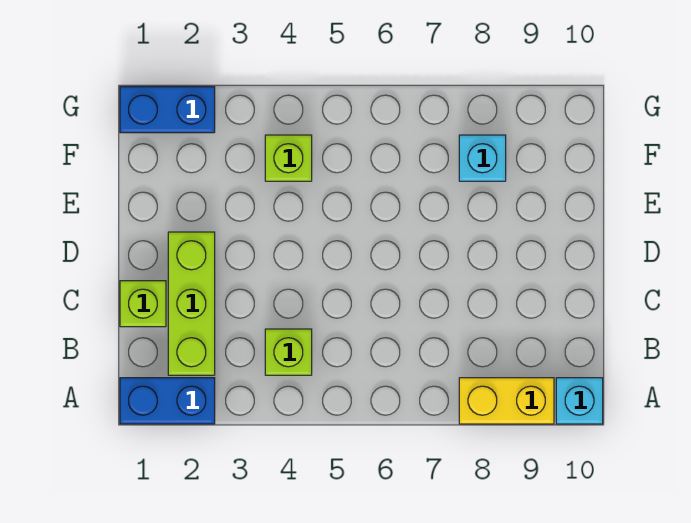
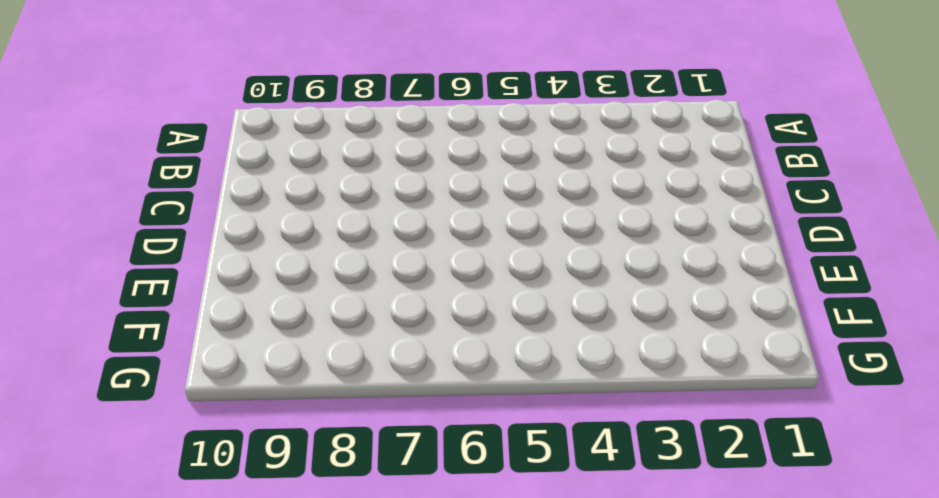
none -> blue 1x2 brick [120,378,215,424]
none -> yellow 1x2 brick [459,378,554,424]

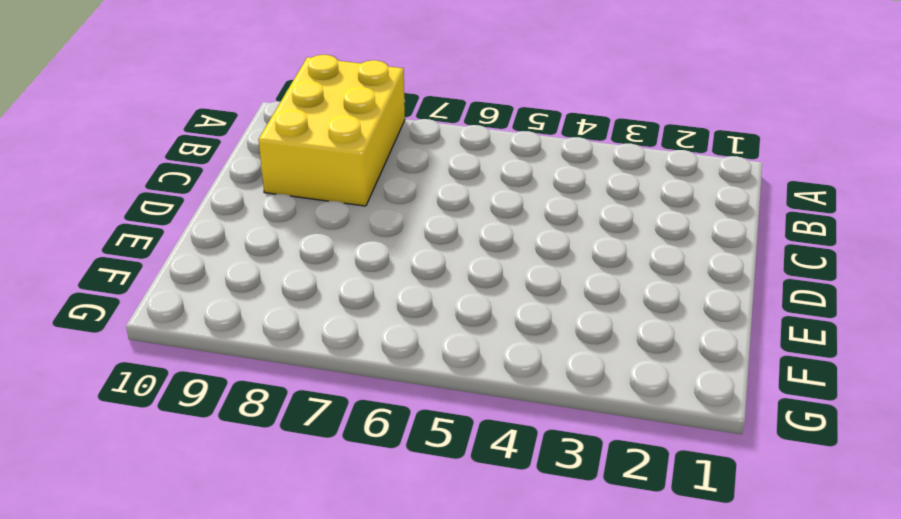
yellow 2x3 brick [258,55,405,206] -> yellow 1x2 brick [459,378,554,424]
none -> blue 1x2 brick [120,378,215,424]
none -> cyan 1x1 brick [556,378,603,424]

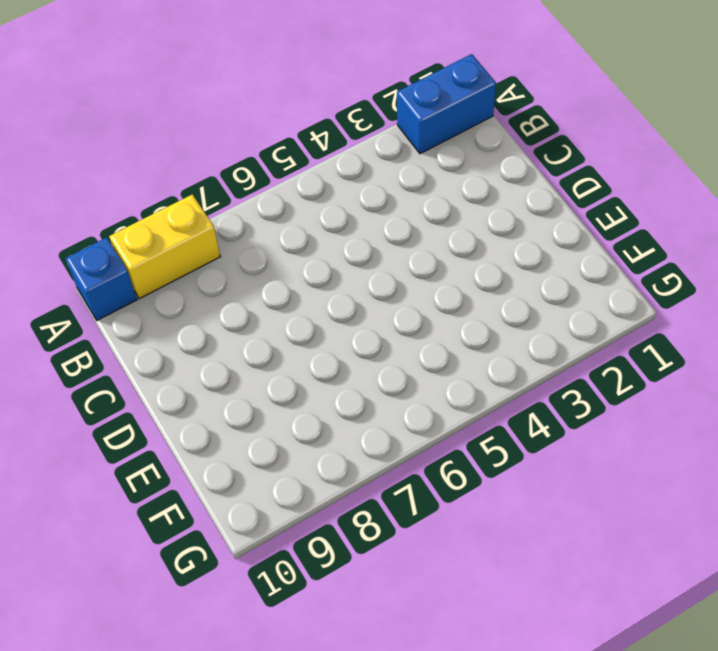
blue 1x1 brick [65,237,137,320] -> cyan 1x1 brick [556,378,603,424]
none -> lime 1x3 brick [168,232,215,375]
none -> lime 1x1 brick [265,329,312,375]

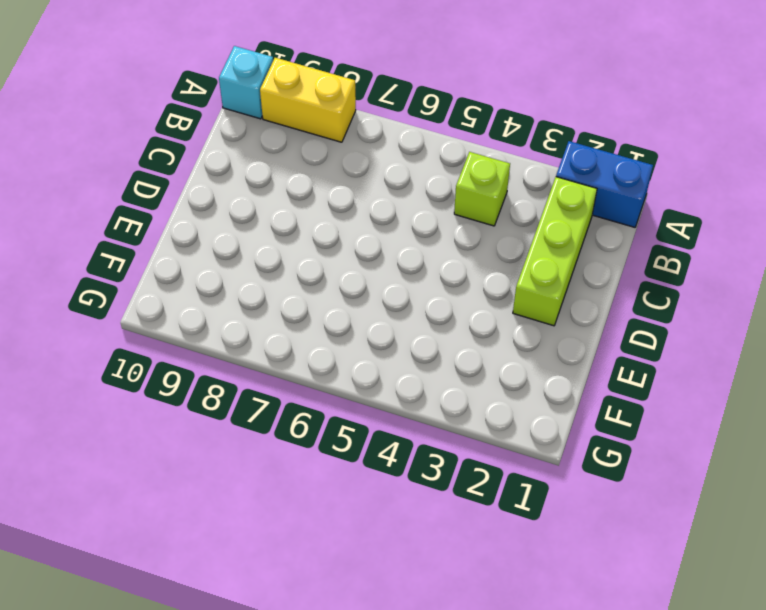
none -> lime 1x1 brick [120,281,166,327]
none -> lime 1x1 brick [265,135,312,181]

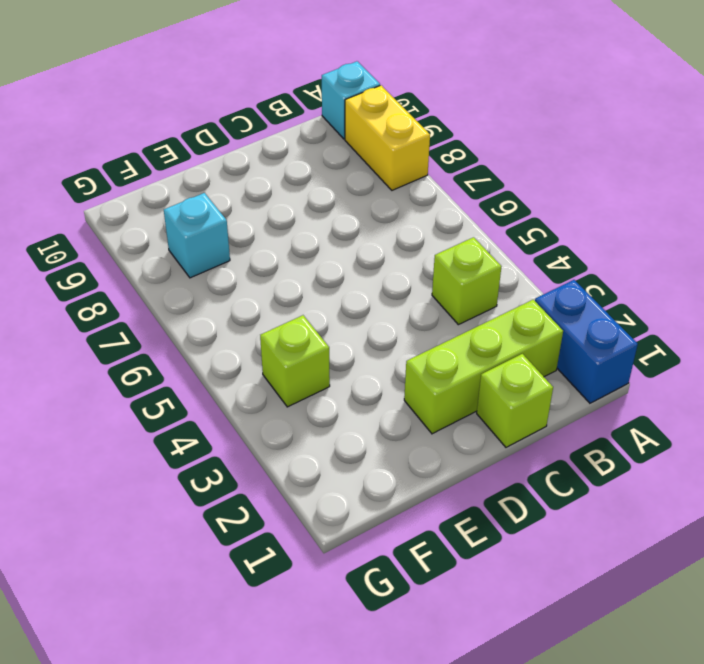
none -> blue 1x2 brick [120,87,215,133]

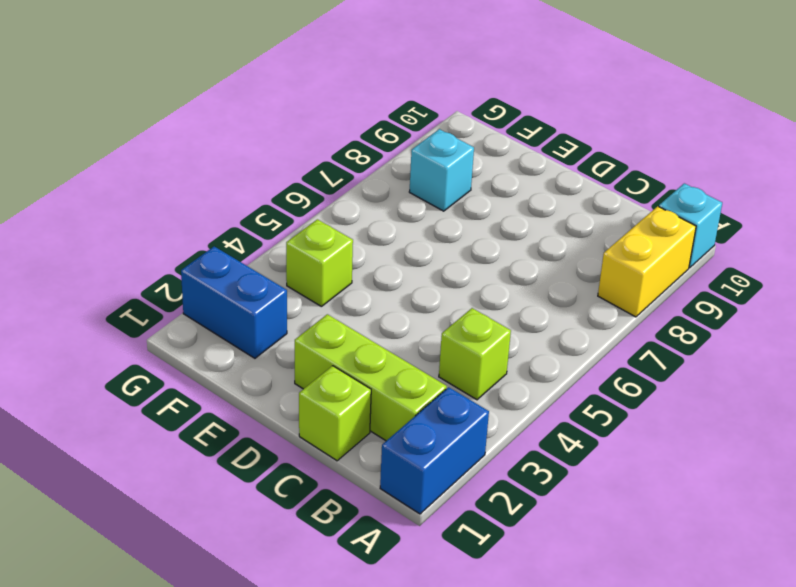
blue 1x2 brick [181,246,287,358] -> blue 1x2 brick turned to [120,87,215,133]

